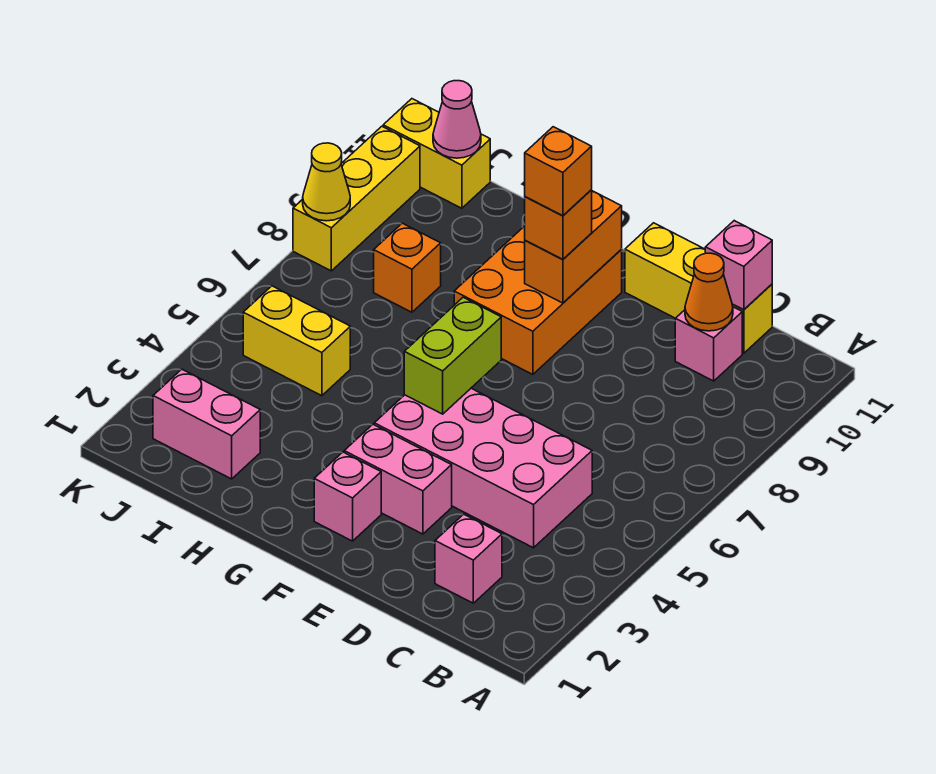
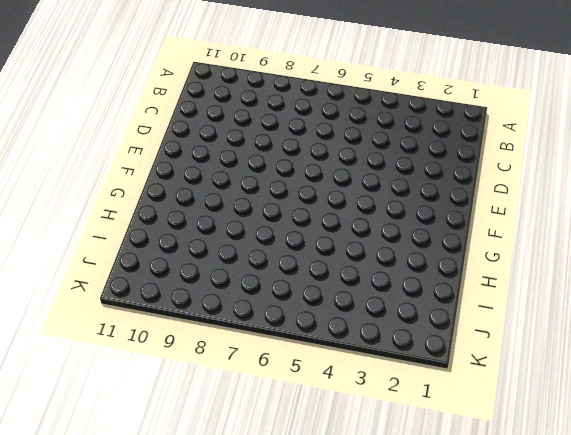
none -> pink 1x1 brick [435,514,502,603]
none -> pink 2x4 brick [374,388,592,548]
none -> pink 1x1 brick [675,307,742,381]

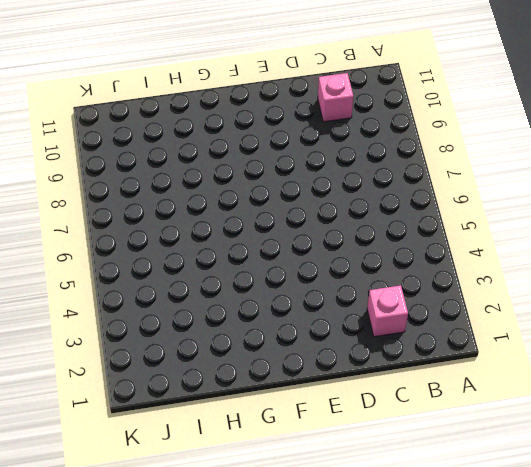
none -> pink 2x4 brick [374,388,592,548]
none -> yellow 1x3 brick [625,223,772,353]
none -> pink 1x2 brick [344,424,452,534]

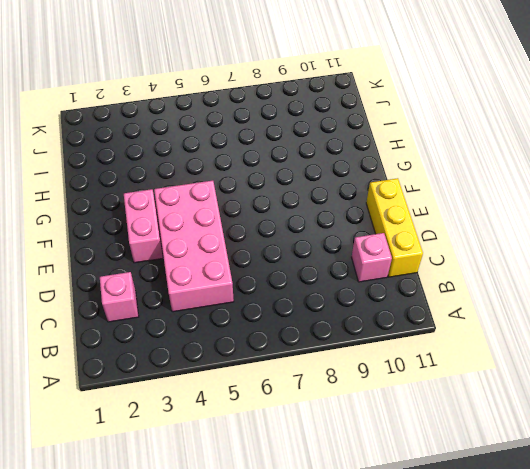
none -> pink 1x1 brick [314,452,381,541]
none -> orange 2x3 brick [454,226,622,375]
none -> pink 1x2 brick [153,369,260,479]

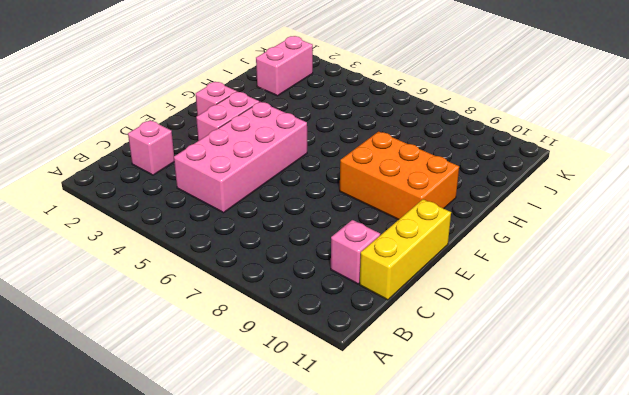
none -> yellow 1x2 brick [243,286,350,396]
none -> orange 1x1 brick [374,223,441,312]
none -> yellow 1x2 brick [383,99,490,208]

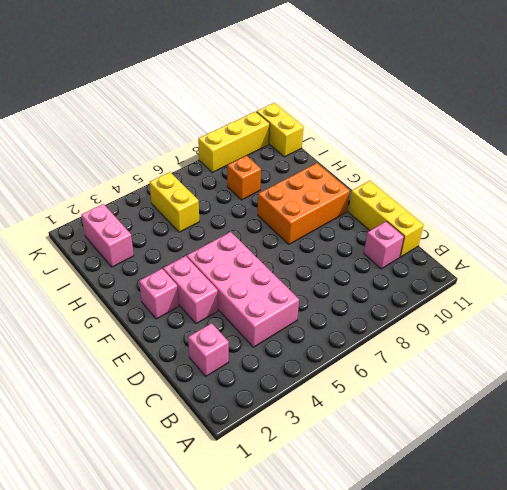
none -> orange 1x1 cone [685,253,733,331]
none -> pink 1x1 brick [705,221,772,310]
none -> lime 1x2 brick [404,297,501,414]

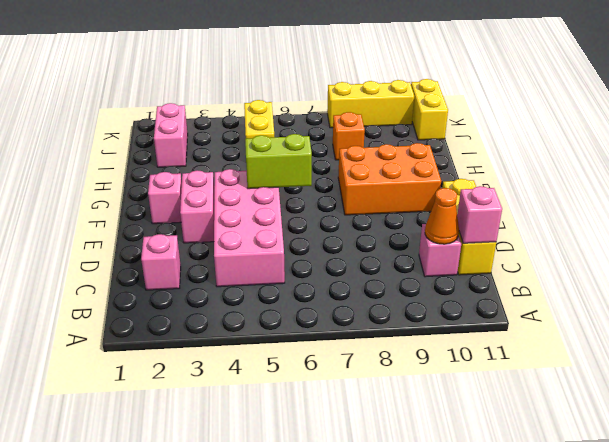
none -> orange 1x2 brick [525,191,622,303]
none -> pink 1x1 cone [433,81,481,158]
none -> yellow 1x1 cone [303,143,350,221]

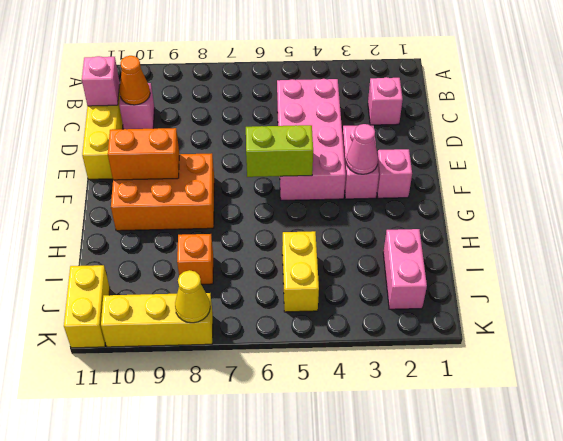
pink 1x1 cone [346,124,378,174] -> pink 1x1 cone moved to [433,81,481,158]
none -> orange 1x1 brick [525,190,592,260]
none -> orange 1x1 brick [525,127,592,216]

